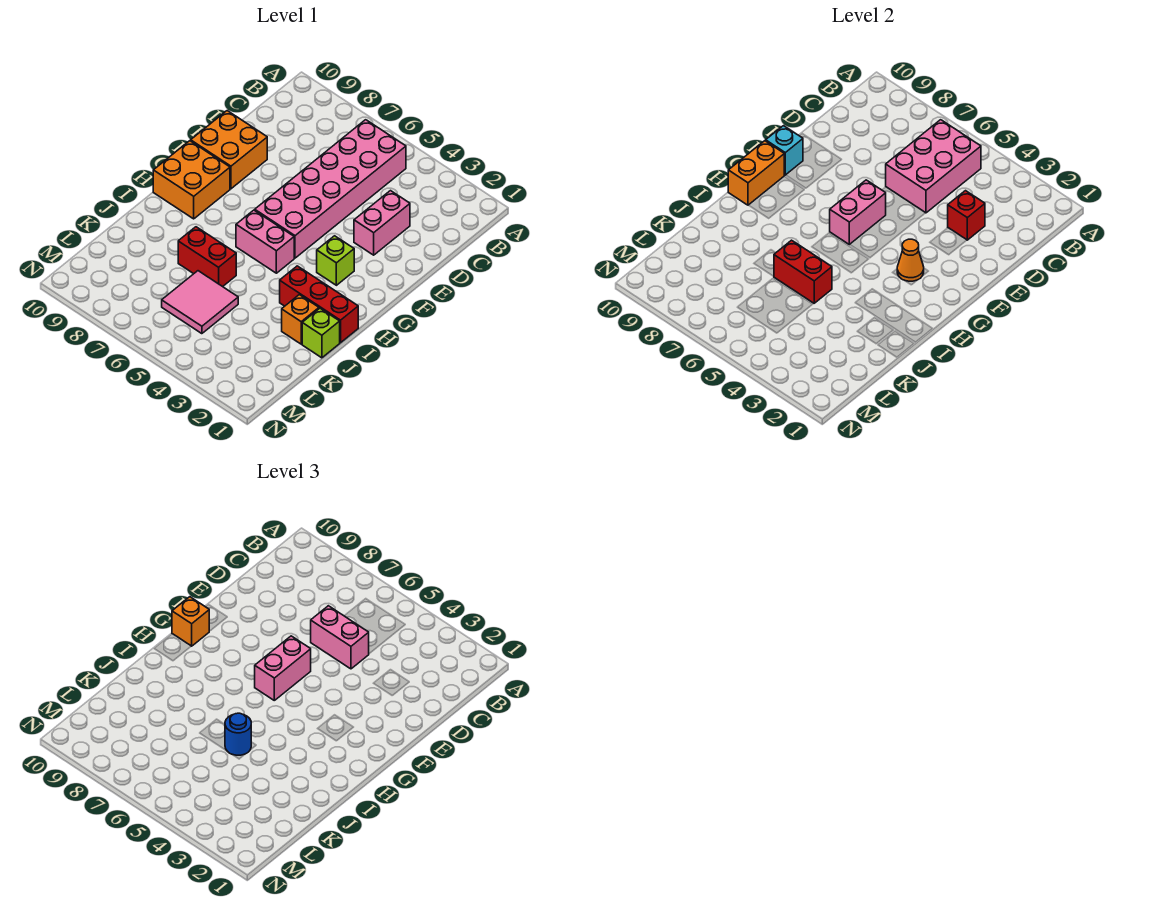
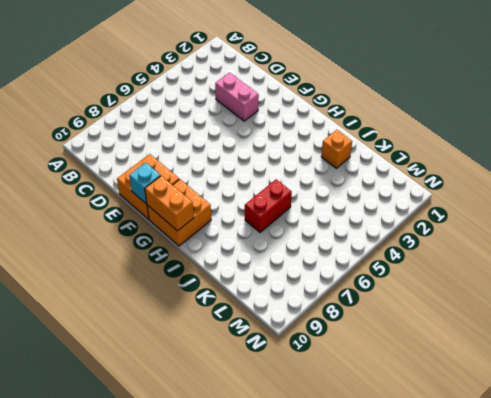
none -> pink 2x6 brick [255,120,406,258]
none -> lime 1x1 brick [317,236,354,285]
none -> pink 1x2 brick [236,210,294,273]

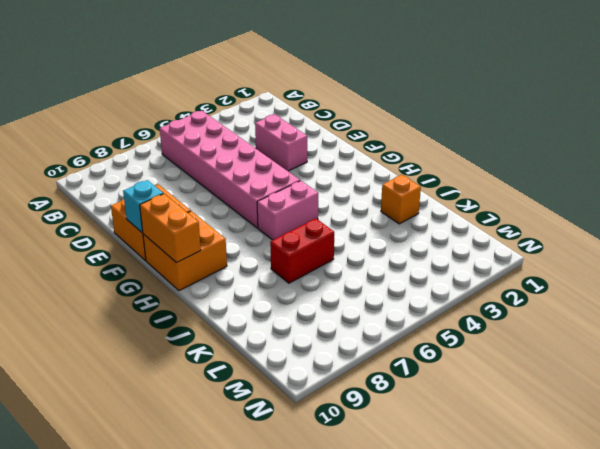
none -> lime 1x1 brick [317,236,354,285]
none -> red 1x3 brick [280,266,358,343]
none -> lime 1x1 brick [302,308,340,358]

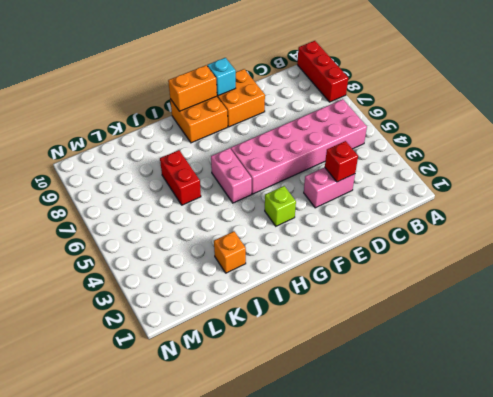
red 1x3 brick [297,41,348,102] -> red 1x3 brick moved to [280,266,358,343]
none -> lime 1x1 brick [302,308,340,358]
none -> pink 2x2 tile [162,271,238,334]
none -> pink 2x3 brick [886,120,981,213]

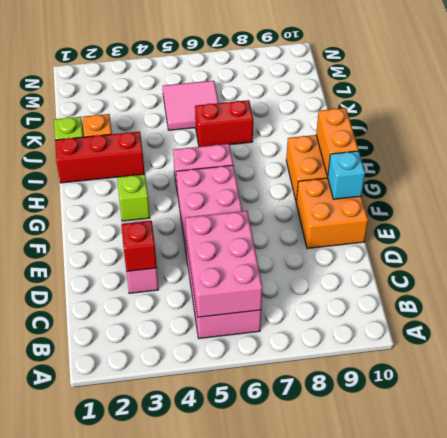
none -> pink 1x2 brick [830,180,886,245]
none -> orange 1x1 cone [897,239,924,281]
none -> red 1x2 brick [774,240,832,303]

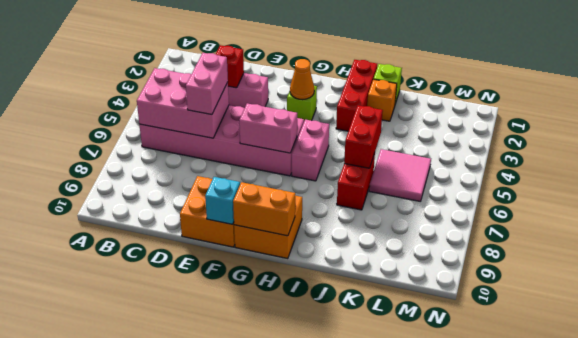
none -> pink 1x2 brick [255,636,311,700]
none -> orange 1x1 brick [172,597,209,646]
none -> blue 1x1 round brick [225,713,251,755]

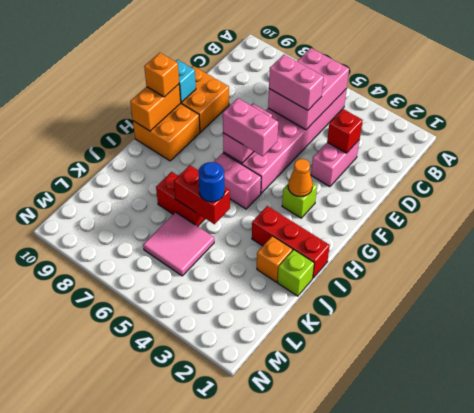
pink 1x2 brick [223,98,278,156] -> pink 1x2 brick turned to [255,636,311,700]

